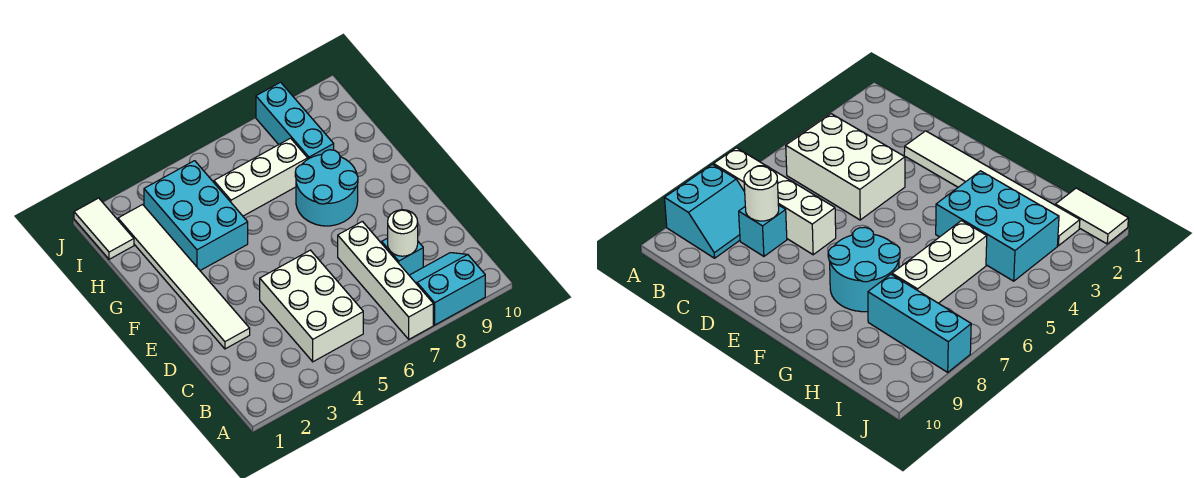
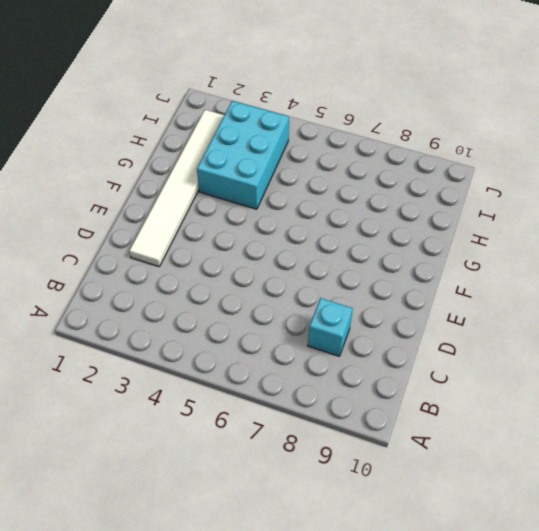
none -> white 1x4 brick [338,221,433,339]
none -> cyan 2x2 slope [409,253,485,325]

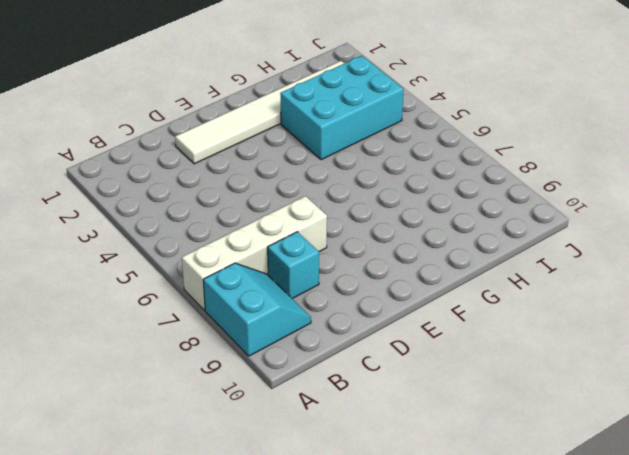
none -> white 2x3 brick [260,250,363,362]
none -> cyan 2x2 round brick [295,150,358,226]

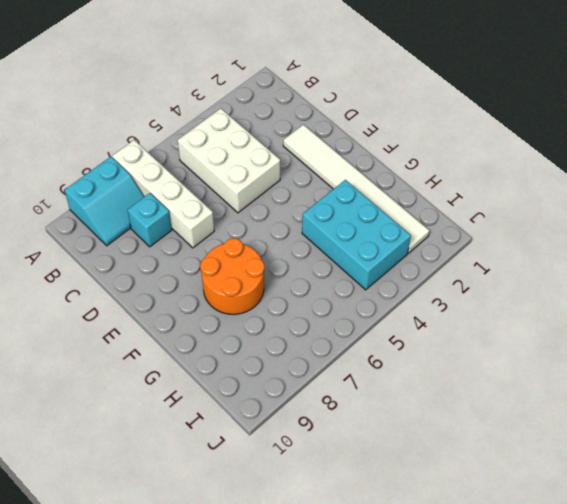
orange 2x2 round brick [200,238,264,314] -> cyan 2x2 round brick [295,150,358,226]
none -> white 1x3 brick [214,138,308,216]
none -> cyan 1x3 brick [256,82,334,159]

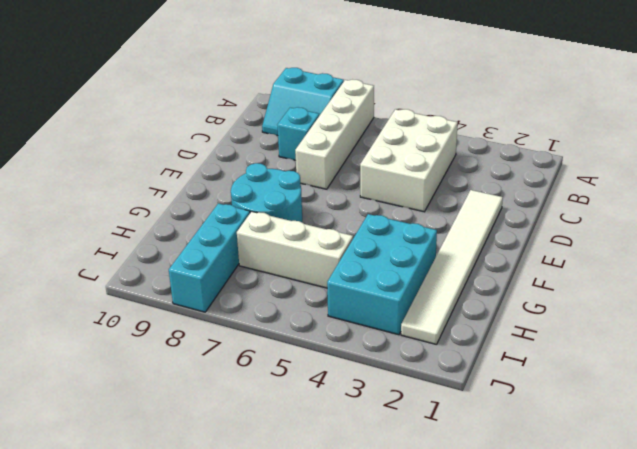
none -> white 1x2 tile [74,198,134,259]
none -> white 1x1 round brick [388,210,418,256]

